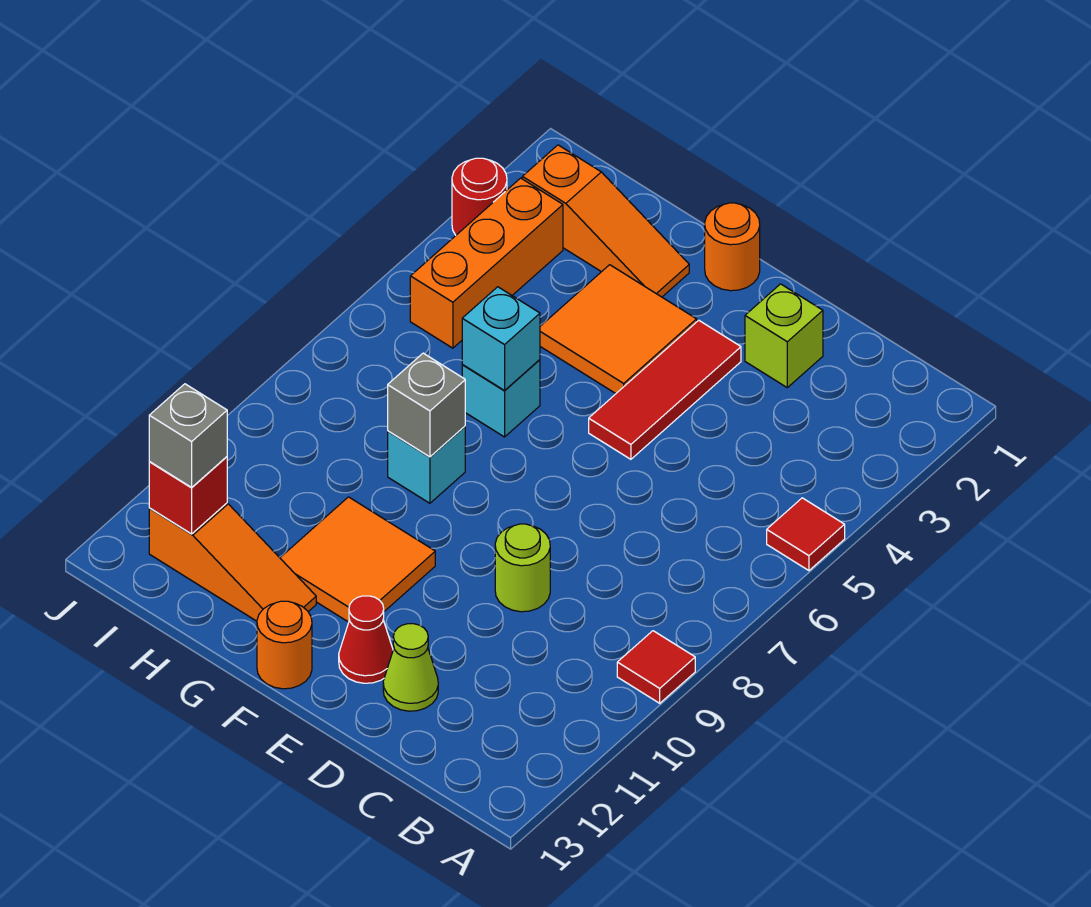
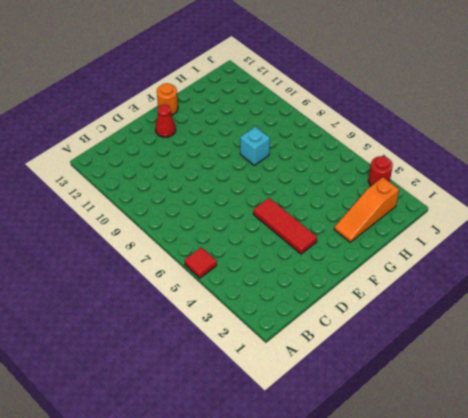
none -> red 1x1 tile [617,631,695,703]
none -> lime 1x1 brick [745,284,823,387]
none -> lime 1x1 round brick [495,524,550,612]

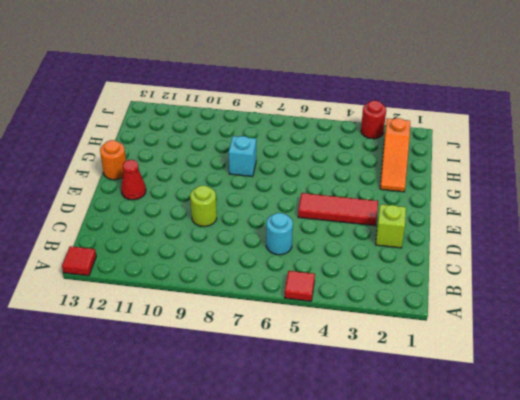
red 1x1 tile [62,246,96,276] -> red 1x1 tile moved to [617,631,695,703]
cyan 1x1 round brick [266,213,293,255] -> none
none -> lime 1x1 cone [383,624,438,711]
none -> orange 1x1 round brick [705,203,760,291]
none -> orange 2x2 tile [540,265,697,394]

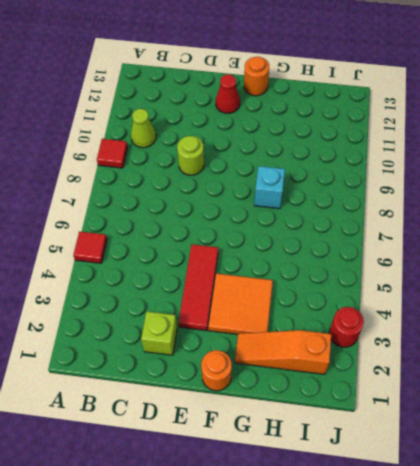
lime 1x1 cone [131,109,156,148] -> lime 1x1 cone moved to [383,624,438,711]
none -> orange 2x2 tile [280,497,435,622]
none -> cyan 1x1 brick [462,360,540,437]
none -> orange 1x3 slope [149,503,316,621]

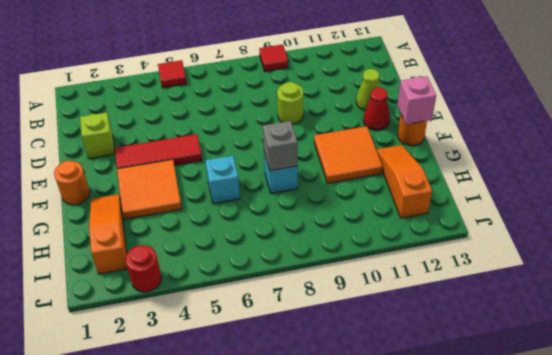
pink 1x1 brick [397,76,436,124] -> none
none -> orange 1x3 brick [410,178,563,348]
none -> cyan 1x1 brick [462,287,540,390]
none -> red 1x1 brick [149,457,227,534]

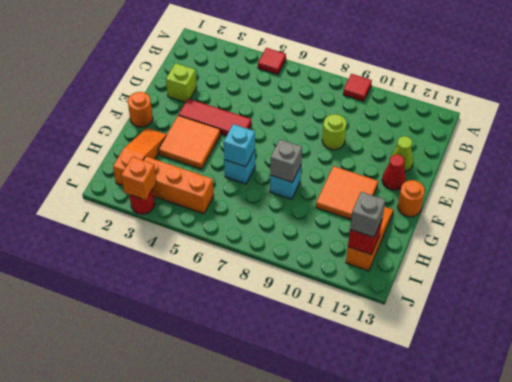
orange 1x1 brick [121,157,156,200] -> none

